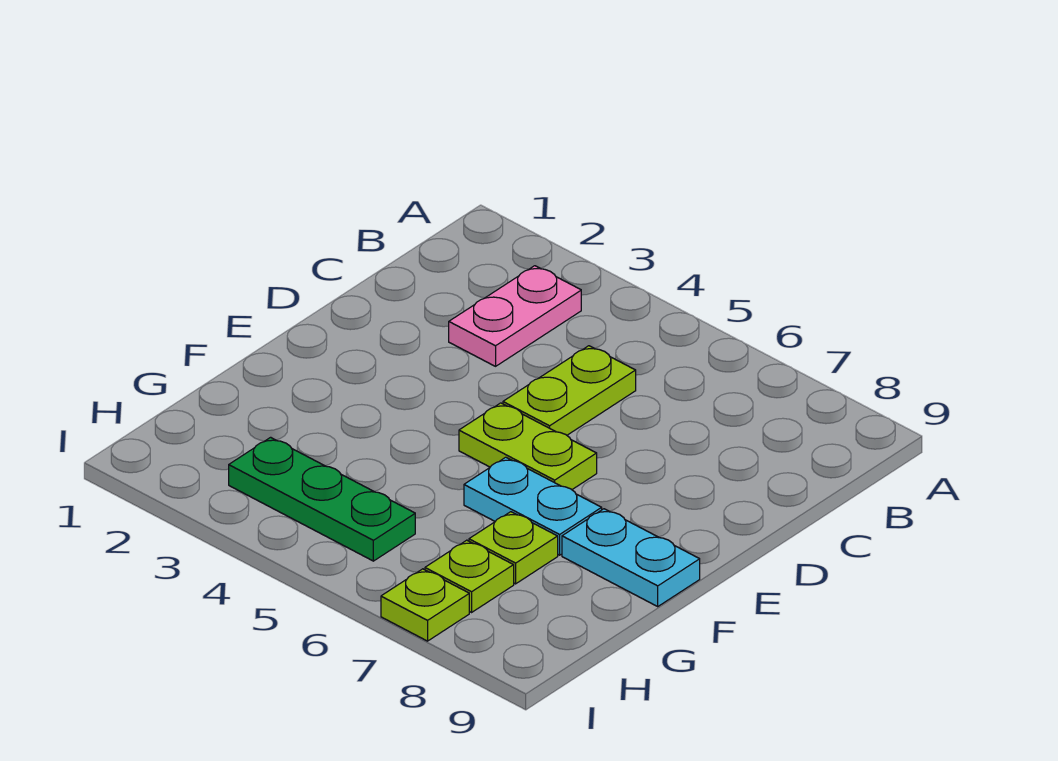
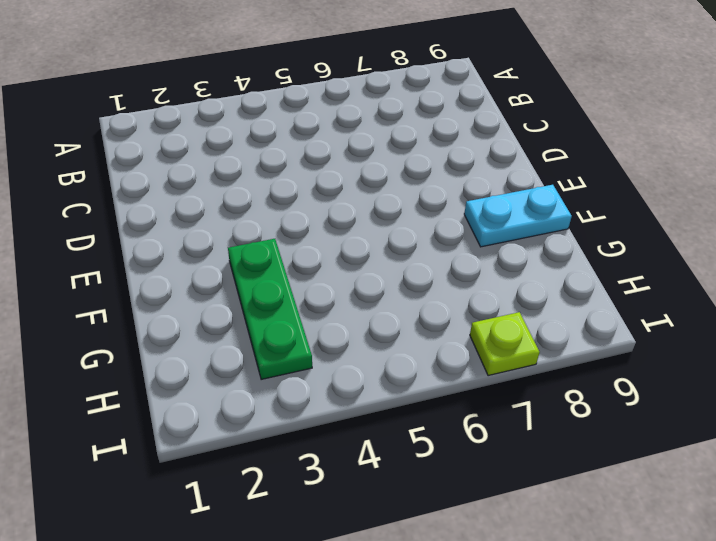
green 1x3 plate [228,239,312,380] -> green 1x3 plate turned to [229,437,415,561]
none -> pink 1x2 plate [449,266,581,366]
none -> lime 1x2 plate [503,346,636,435]

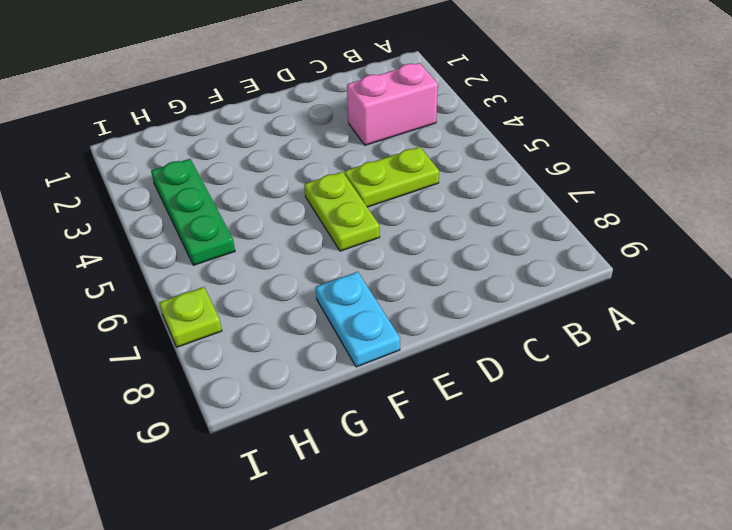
pink 1x2 brick [347,63,438,145] -> pink 1x2 plate [449,266,581,366]
none -> cyan 1x2 plate [464,457,602,555]
none -> lime 1x1 plate [469,512,558,584]

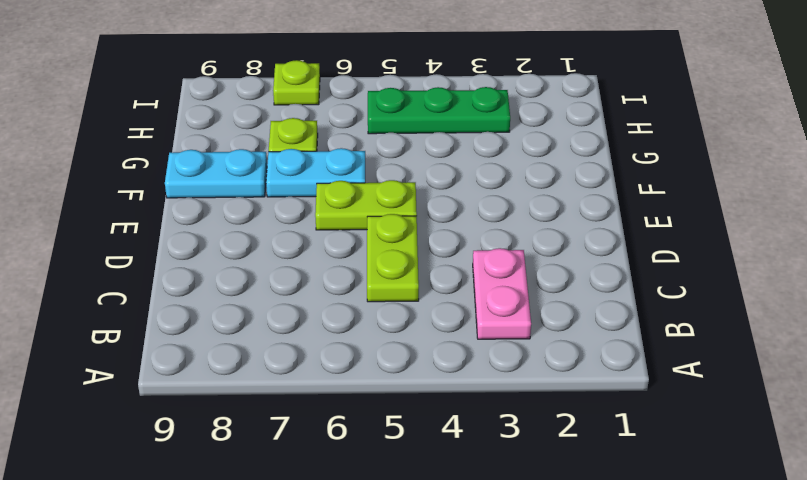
none -> lime 1x1 plate [425,540,514,612]

